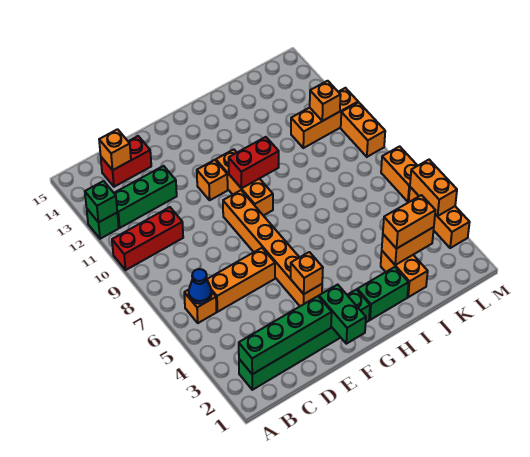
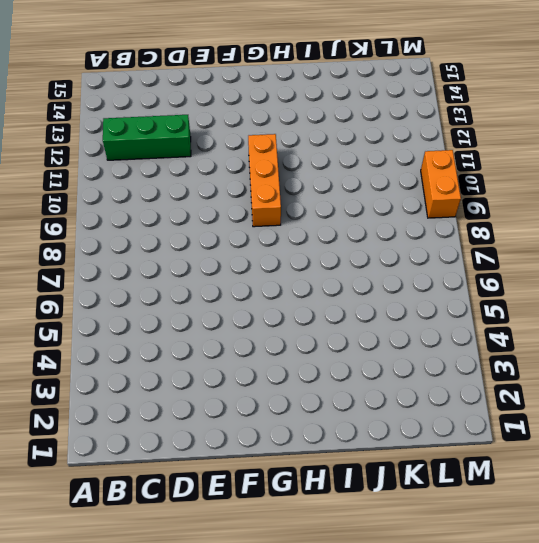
none -> red 1x3 brick [112,207,183,270]
none -> green 1x1 brick [87,209,119,239]
none -> green 1x6 brick [239,290,370,390]

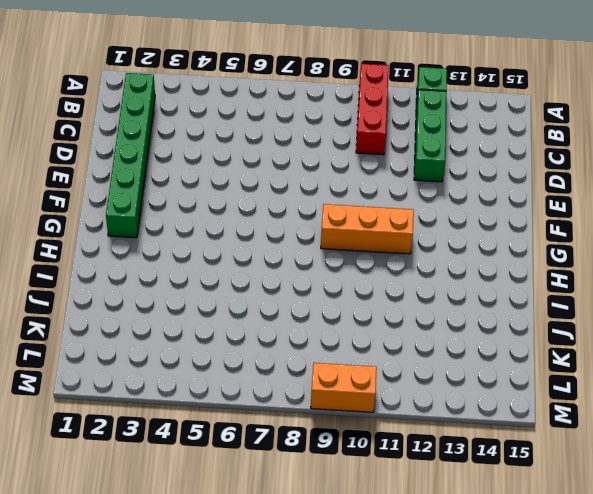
none -> orange 1x1 brick [184,290,217,323]
none -> orange 1x3 brick [207,248,275,312]
none -> red 1x2 brick [101,136,151,187]

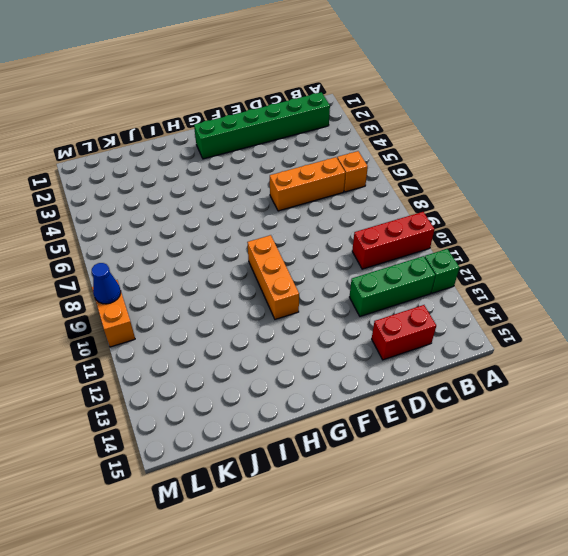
blue 1x1 cone [92,263,121,304] -> blue 1x1 cone moved to [189,269,212,304]
none -> orange 1x6 brick [223,190,322,306]
none -> orange 1x1 brick [197,160,228,200]
none -> green 1x2 brick [357,267,409,320]

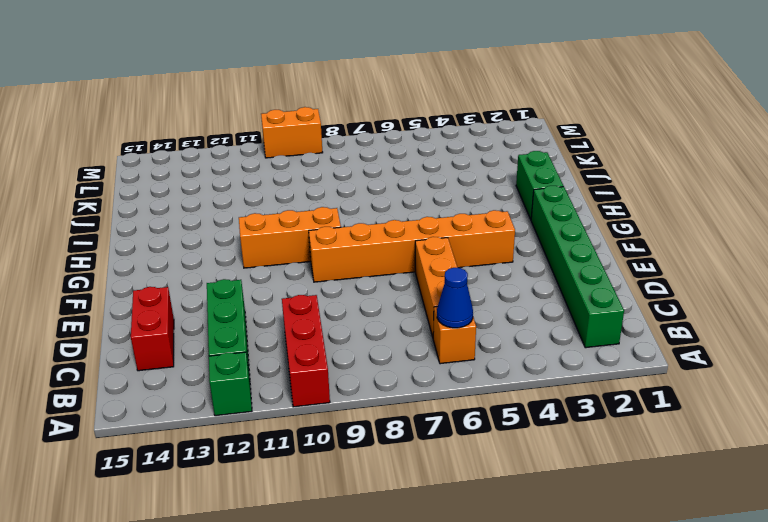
none -> orange 1x1 brick [197,160,228,200]
none -> orange 1x2 brick [381,251,428,297]
none -> orange 1x3 brick [291,88,358,148]

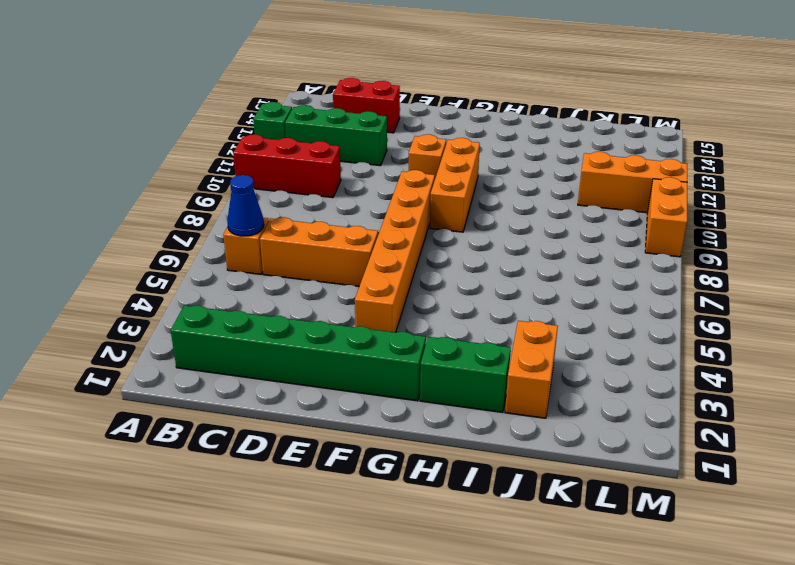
none -> orange 1x3 brick [409,187,470,248]
none -> orange 1x2 brick [381,146,418,202]
none -> green 1x1 brick [85,181,117,222]

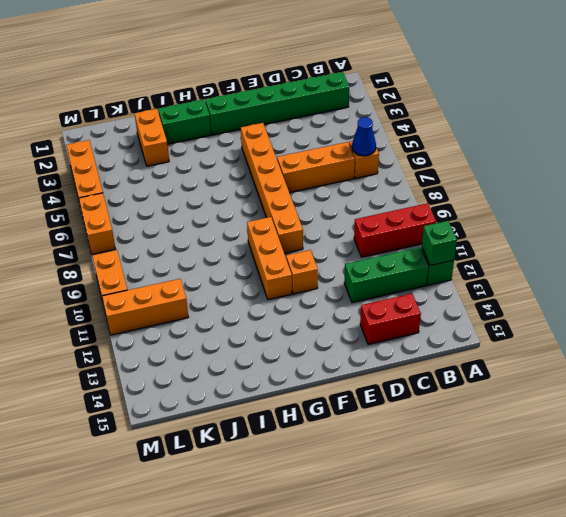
none -> green 1x4 brick [239,296,332,374]
none -> orange 1x1 brick [99,129,131,170]
none -> green 1x2 brick [319,285,366,344]

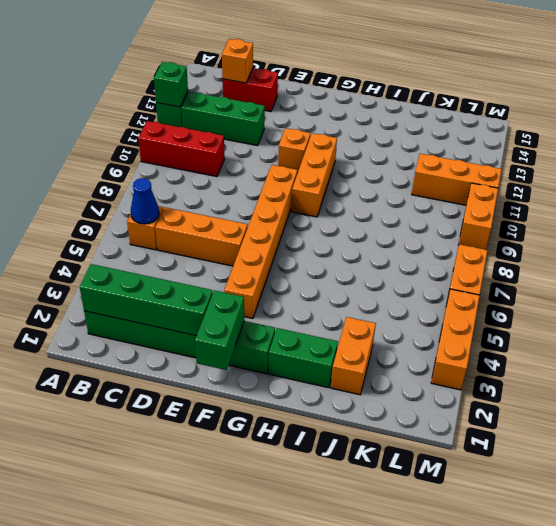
none -> orange 1x1 brick [291,252,323,294]
none -> red 1x2 brick [229,137,279,189]
none -> orange 1x2 brick [382,227,434,265]

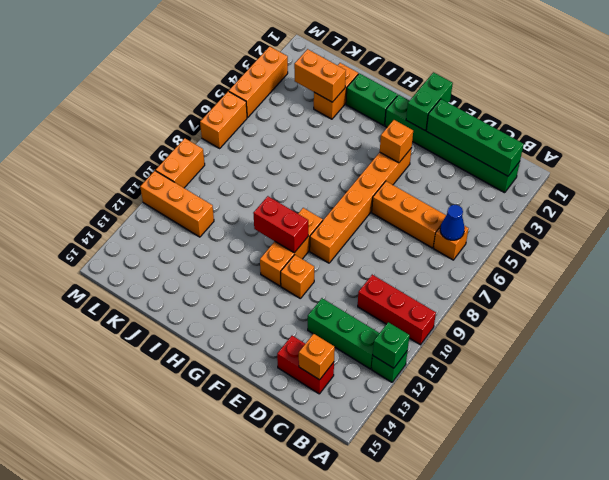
none -> orange 1x1 brick [310,81,341,121]
none -> orange 1x2 brick [410,160,457,216]
none -> orange 1x2 brick [383,195,435,249]

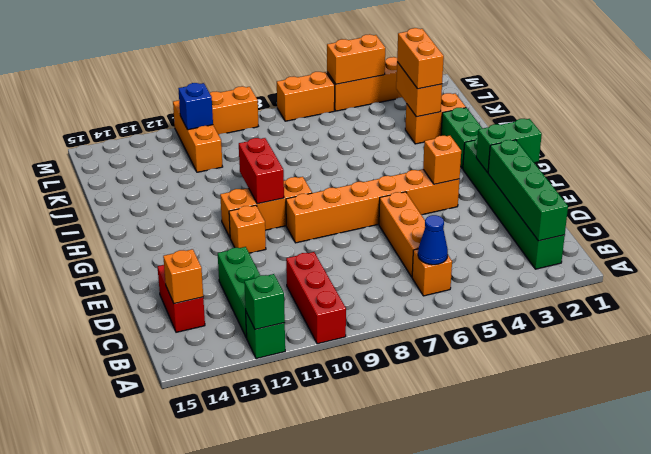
blue 1x1 brick [178,83,213,130] -> orange 1x1 brick [310,81,341,121]

